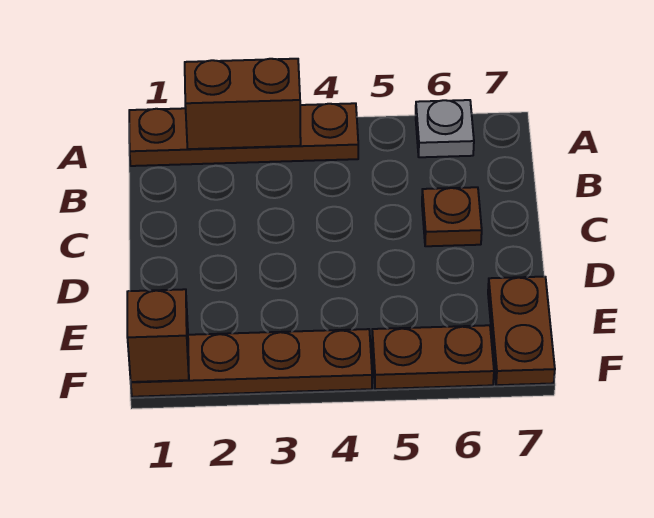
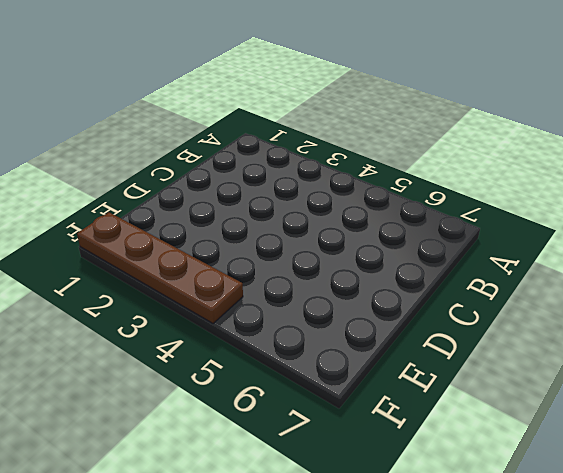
none -> brown 1x4 plate [129,103,358,166]
none -> grey 1x1 plate [416,100,474,157]

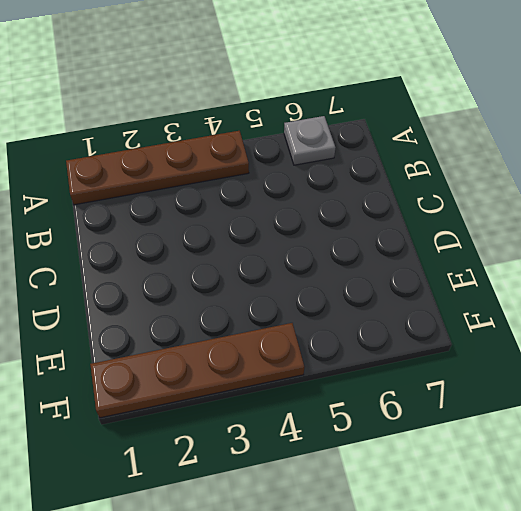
none -> brown 1x1 plate [422,187,482,246]
none -> brown 1x2 plate [488,277,555,385]

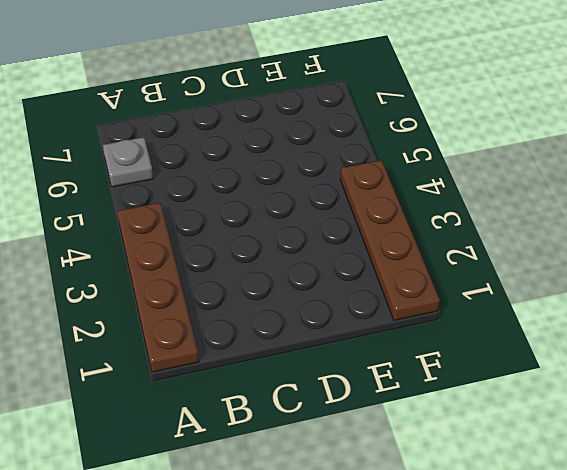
none -> brown 1x1 plate [422,187,482,246]
none -> brown 1x2 plate [488,277,555,385]

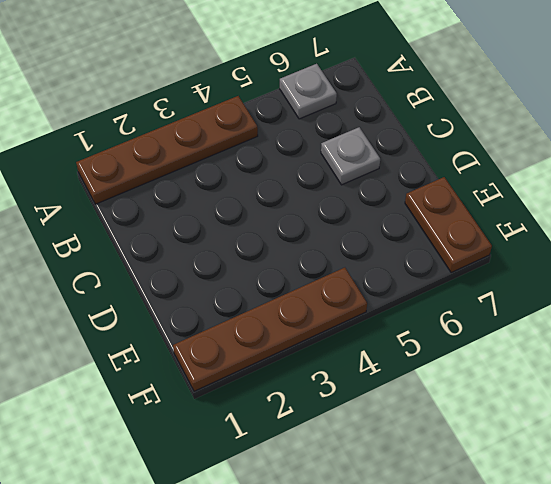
grey 1x1 plate [321,127,380,185] -> brown 1x1 plate [422,187,482,246]
none -> brown 1x2 plate [372,325,494,389]
none -> brown 1x2 brick [185,59,301,149]

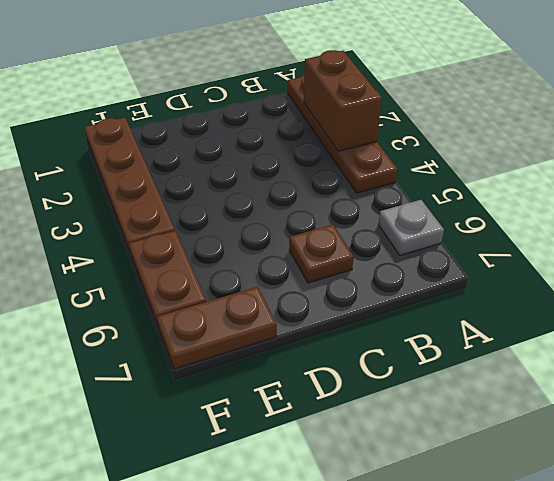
none -> brown 1x1 brick [127,289,189,382]

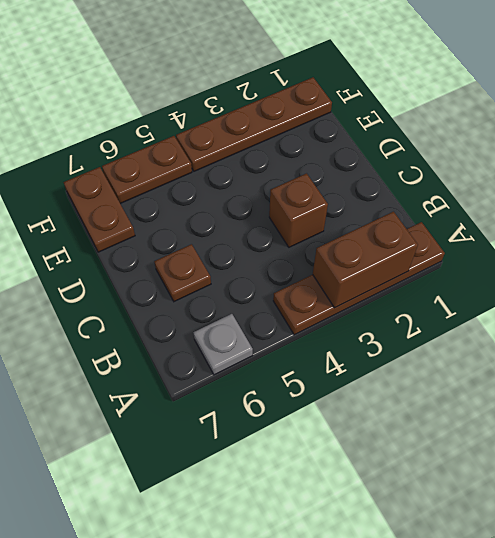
brown 1x1 brick [269,173,328,247] -> brown 1x1 brick moved to [127,289,189,382]

